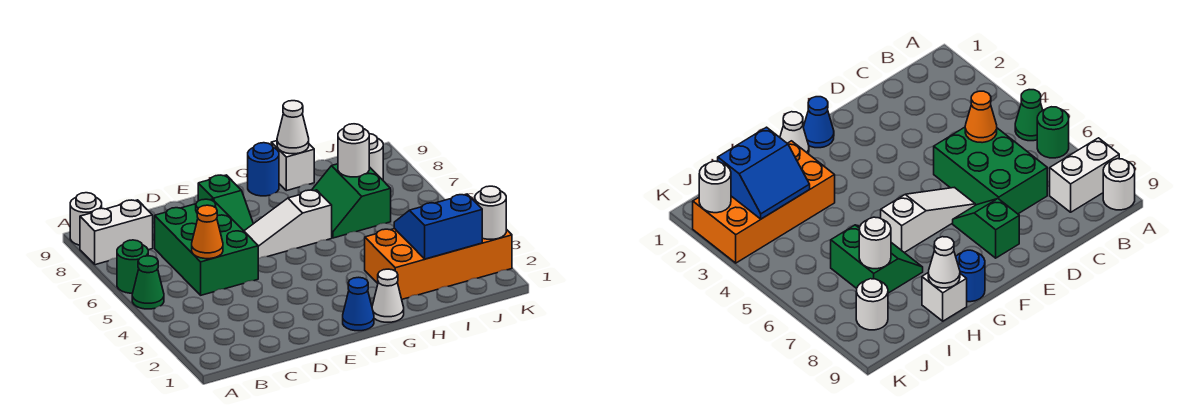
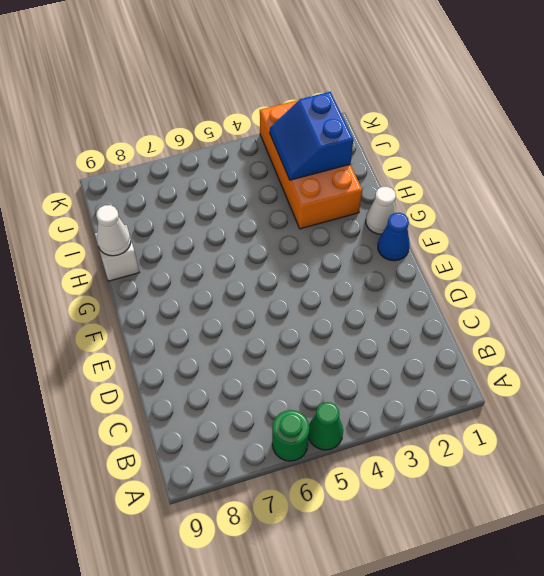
none -> white 1x2 brick [80,200,153,265]
none -> white 1x1 round brick [70,193,102,245]
none -> green 2x3 brick [155,199,258,295]

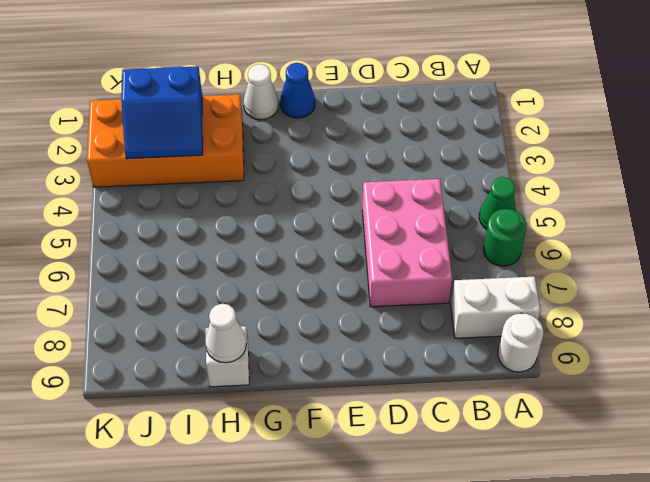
pink 2x3 brick [362,179,452,307] -> green 2x3 brick [155,199,258,295]
none -> white 1x3 slope [244,190,332,259]
none -> green 1x2 slope [198,175,253,231]
none -> blue 1x1 round brick [248,143,279,196]

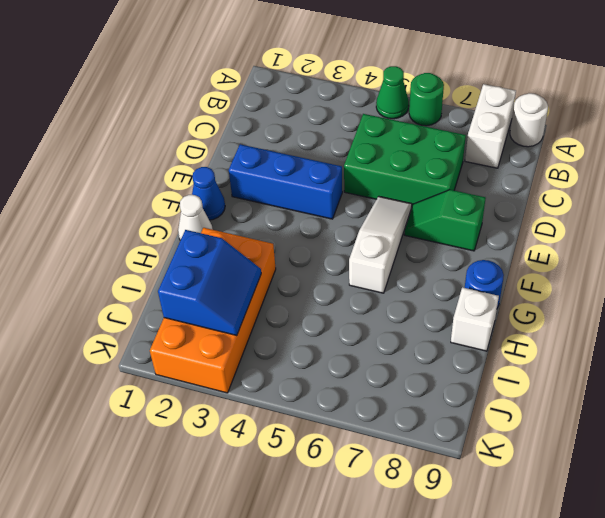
blue 1x3 brick [229,144,342,219] -> none
none -> green 2x2 slope [312,164,391,238]
none -> white 1x1 round brick [369,134,383,180]
none -> orange 1x1 cone [192,205,223,259]

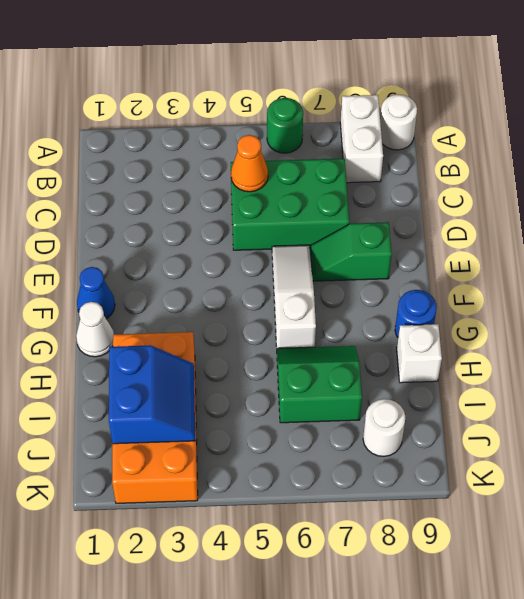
none -> green 1x1 cone [132,256,164,309]
none -> white 1x1 cone [277,101,309,154]
none -> white 1x1 round brick [338,124,369,177]

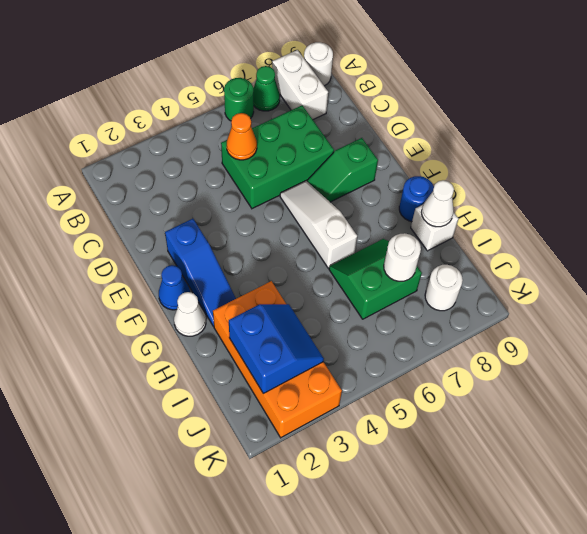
green 1x1 cone [253,66,280,111] -> green 1x1 cone moved to [132,256,164,309]
blue 1x3 slope [165,219,236,326] -> none
none -> white 1x1 round brick [475,186,506,239]

